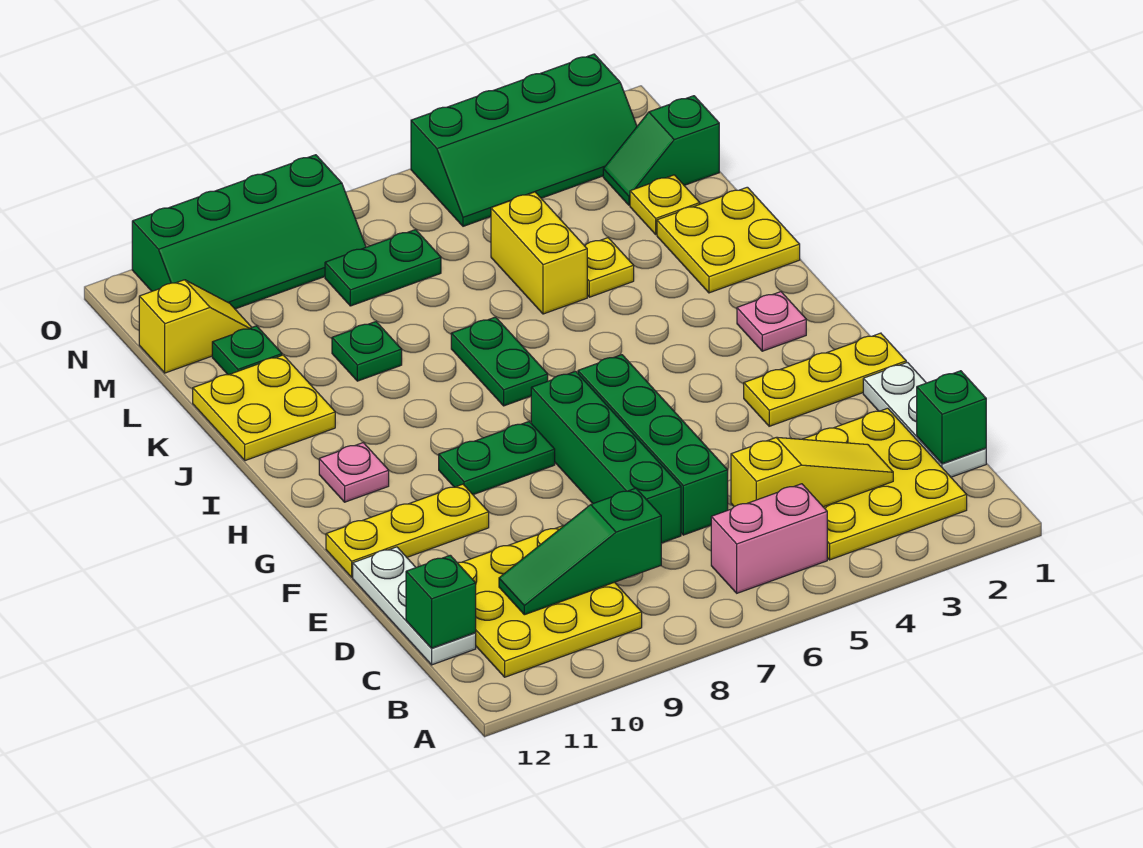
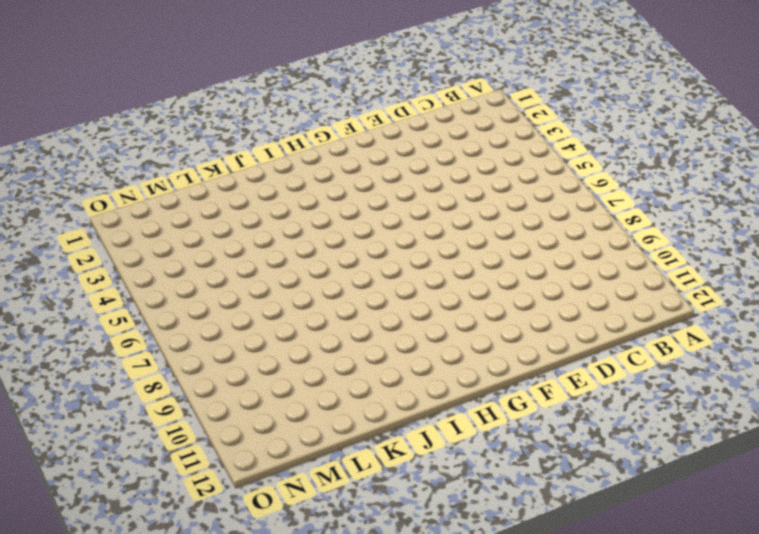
none -> yellow 3x3 plate [803,408,967,560]
none -> pink 1x2 brick [711,484,827,593]
none -> yellow 3x3 plate [457,526,642,677]

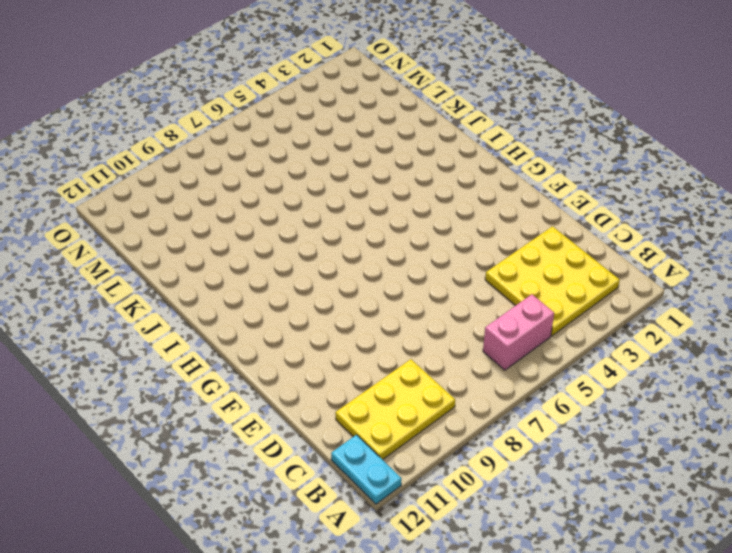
cyan 1x2 plate [331,435,402,504] -> none
yellow 2x3 plate [335,359,455,460] -> yellow 3x3 plate [457,526,642,677]
none -> white 1x3 plate [863,362,986,477]
none -> white 1x3 plate [353,547,476,665]
none -> green 1x4 brick [578,355,728,535]

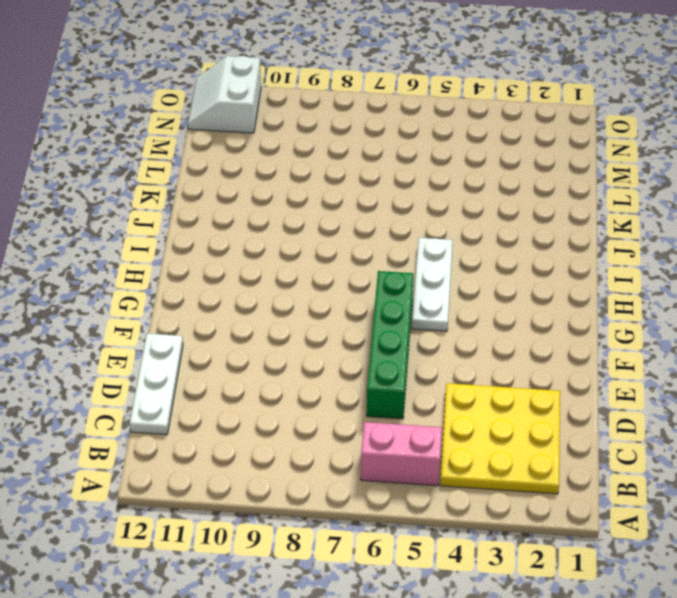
white 1x3 plate [412,238,453,331] -> white 1x3 plate moved to [863,362,986,477]
white 2x2 slope [188,56,261,133] -> green 2x4 slope [132,155,366,309]
none -> yellow 3x3 plate [457,526,642,677]
none -> green 1x4 brick [531,371,681,543]
none -> yellow 1x3 plate [744,333,906,426]

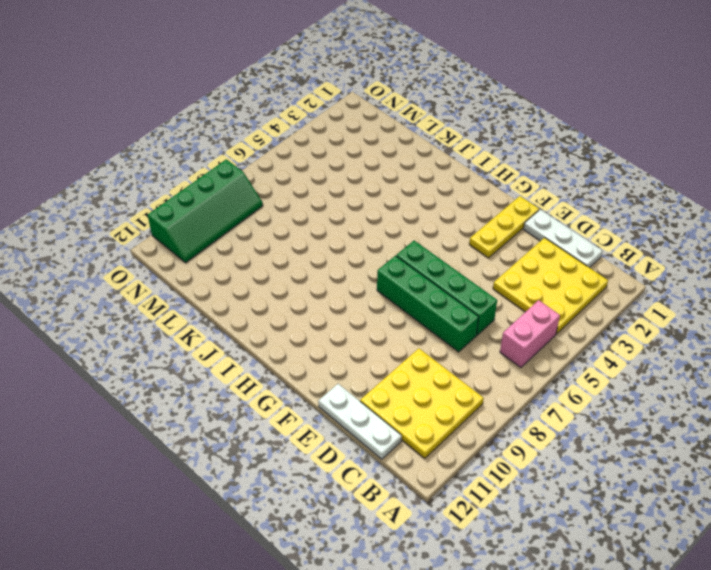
none -> yellow 1x3 plate [326,484,489,577]
none -> green 1x2 plate [439,422,555,495]
none -> pink 1x1 plate [737,292,806,351]

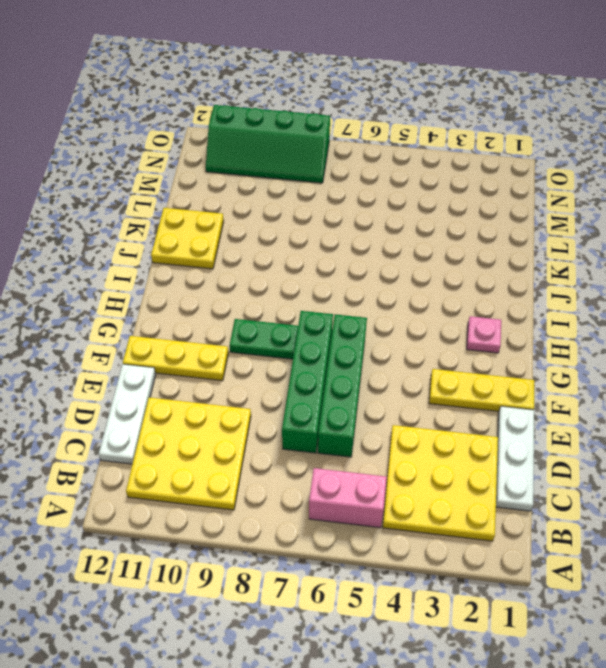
none -> pink 1x1 plate [319,443,389,502]
none -> green 1x2 plate [451,317,548,406]
none -> yellow 2x2 plate [657,187,800,293]

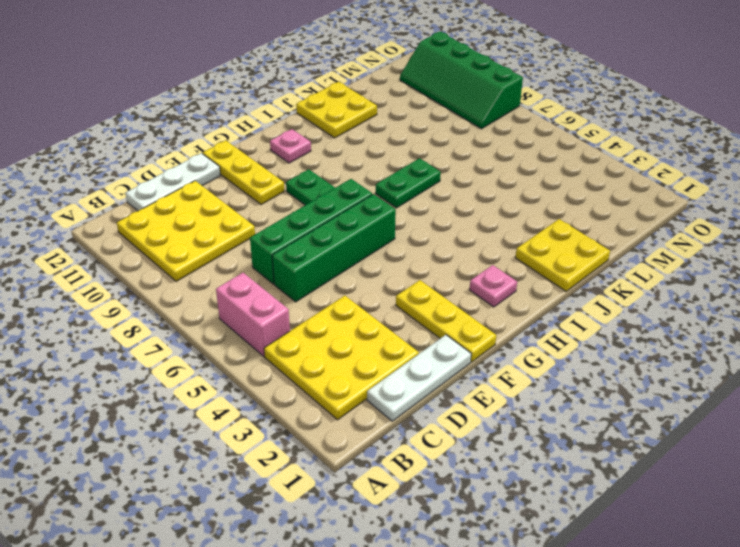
none -> yellow 1x1 plate [585,238,634,297]
none -> yellow 1x2 brick [491,192,587,314]
none -> green 1x1 plate [332,322,402,381]

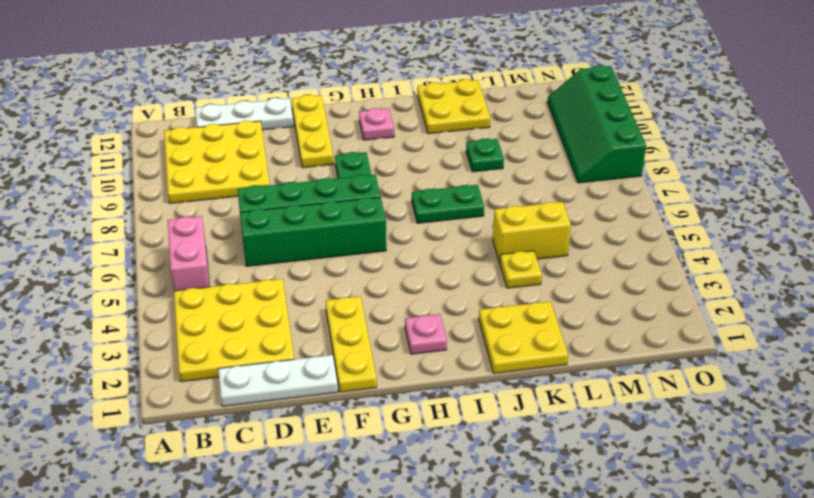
none -> yellow 1x1 plate [630,175,700,234]
none -> green 1x1 plate [212,326,282,375]
none -> green 1x2 slope [603,96,719,205]

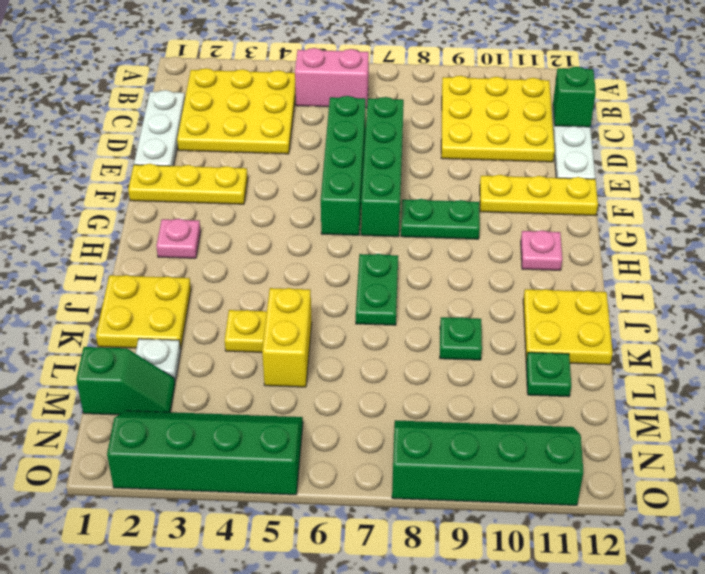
white 1x1 plate [135,339,181,381] -> yellow 1x1 plate [630,175,700,234]
none -> green 1x2 plate [325,230,441,306]
none -> yellow 1x2 slope [139,280,252,373]
none -> green 1x1 brick [917,371,986,464]

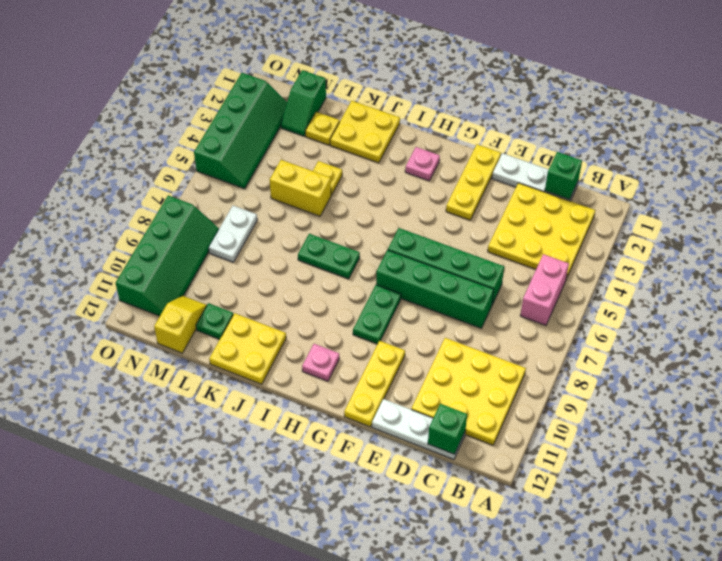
white 1x2 plate [209,206,257,262] -> green 1x2 plate [325,230,441,306]
none -> green 1x1 plate [332,322,402,381]
none -> yellow 1x3 slope [731,437,893,507]
none -> green 1x3 slope [499,488,661,615]

